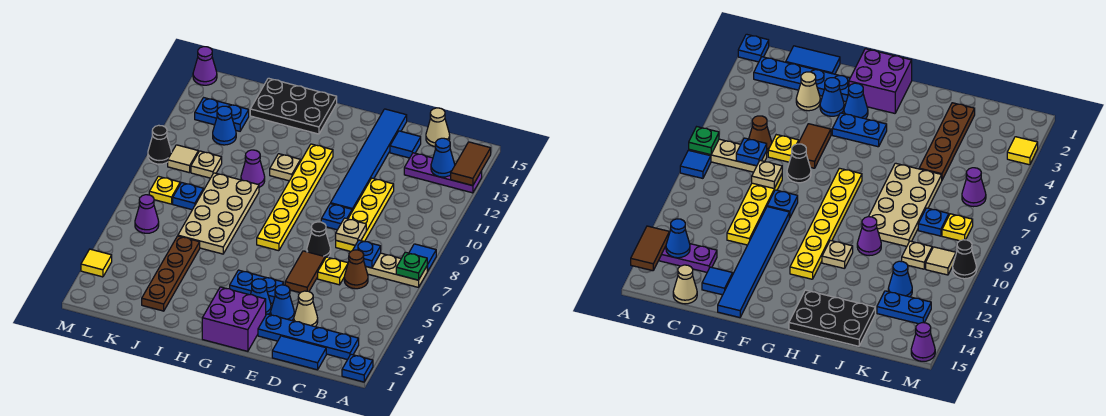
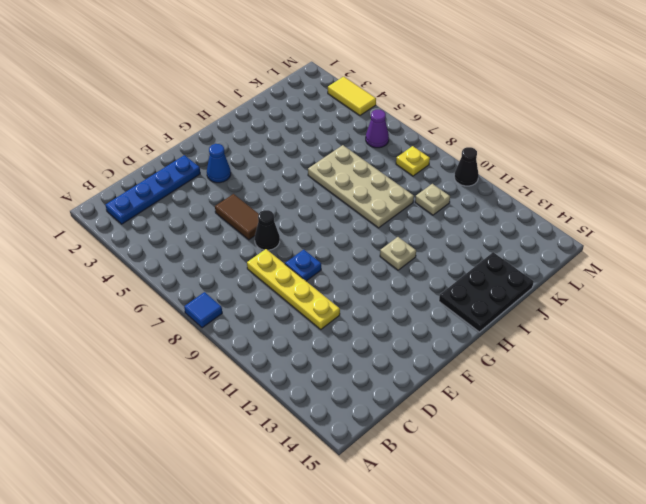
yellow 1x2 tile [328,77,376,115] -> yellow 1x1 tile [81,249,112,277]
none -> blue 1x1 plate [342,354,373,382]
none -> tan 1x3 plate [365,253,427,287]
none -> purple 1x3 plate [404,153,482,193]
none -> blue 1x2 tile [272,336,326,370]

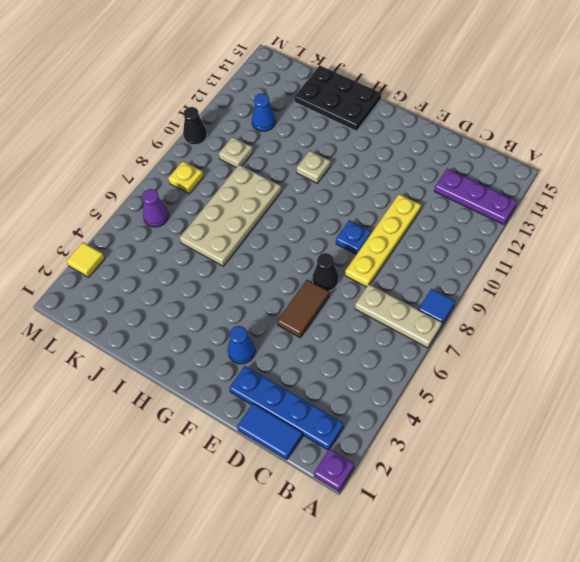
purple 1x1 plate [314,449,354,491] -> blue 1x1 plate [342,354,373,382]
none -> brown 1x1 cone [344,250,368,289]
none -> tan 1x1 cone [426,108,450,146]
none -> tan 1x1 cone [294,291,318,327]
none -> yellow 1x1 plate [318,257,348,285]

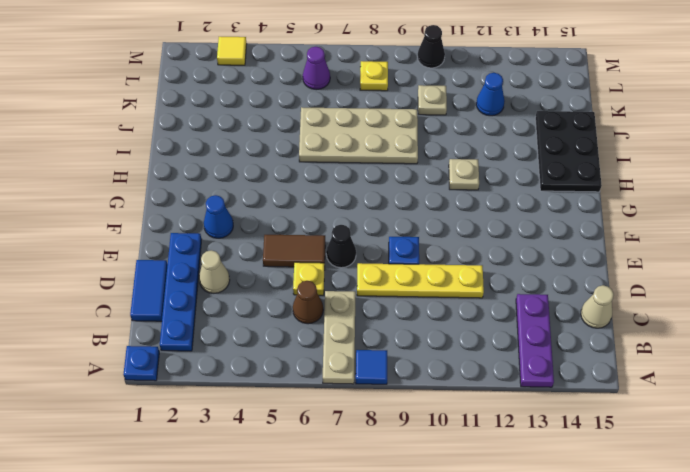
none -> blue 1x1 tile [390,131,421,158]
none -> blue 1x1 cone [271,285,294,320]
none -> blue 1x6 tile [331,109,407,211]
none -> purple 2x2 brick [202,287,266,351]

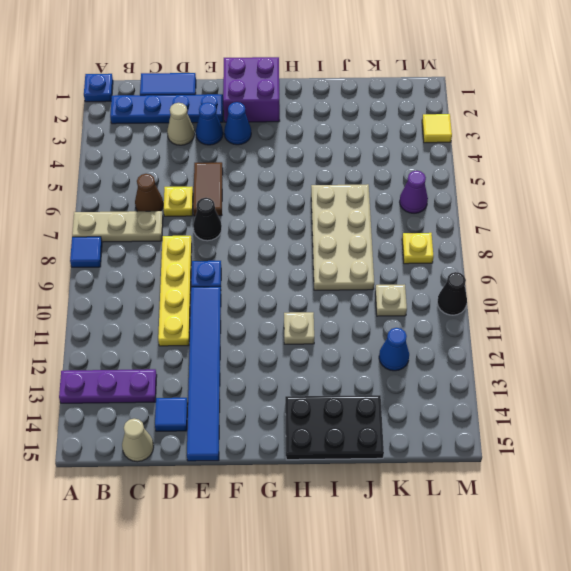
none -> blue 1x2 plate [230,270,284,304]
none -> yellow 1x6 plate [257,144,333,251]
none -> purple 1x1 cone [241,150,265,187]
none -> brown 1x4 plate [142,236,200,311]

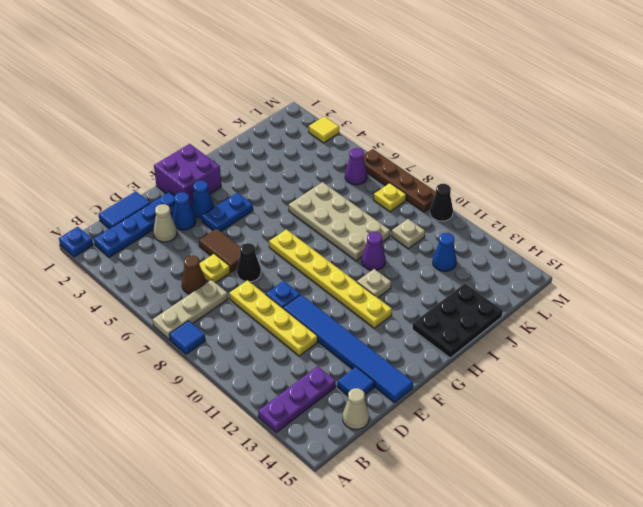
brown 1x4 plate [363,149,436,212] -> brown 1x4 plate moved to [142,236,200,311]
none -> blue 1x1 plate [173,183,204,210]
none -> blue 1x2 plate [195,98,249,131]
none -> tan 1x1 tile [168,145,198,173]
none -> purple 1x1 cone [193,47,217,85]

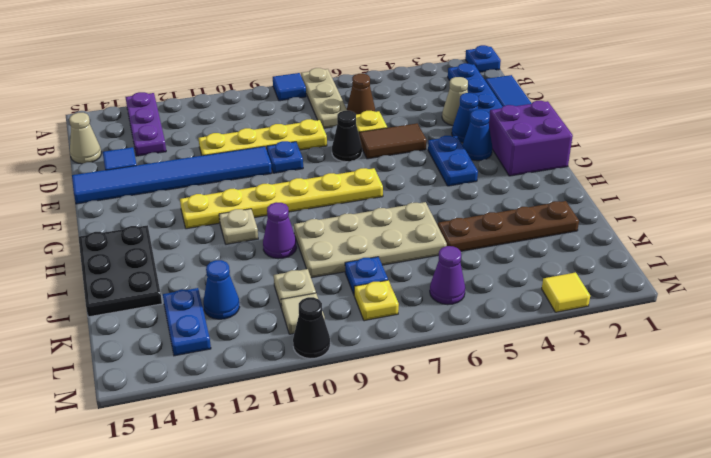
none -> purple 1x1 cone [193,47,217,85]
none -> green 1x1 plate [396,252,427,280]
none -> brown 1x2 tile [451,142,491,186]
none -> blue 1x1 cone [431,138,455,177]

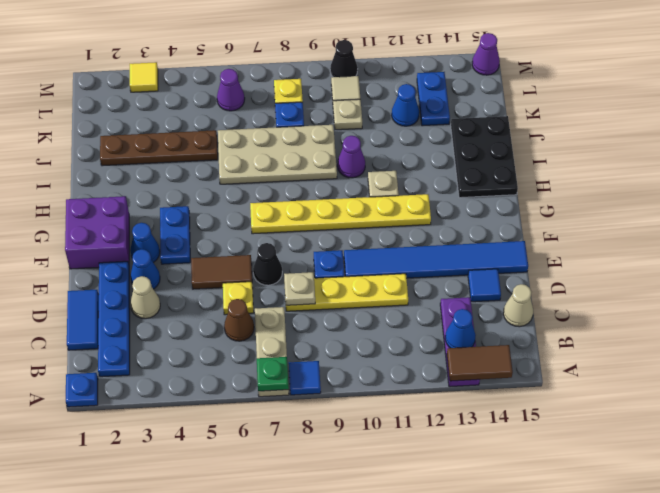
none -> blue 1x1 plate [352,240,381,268]

